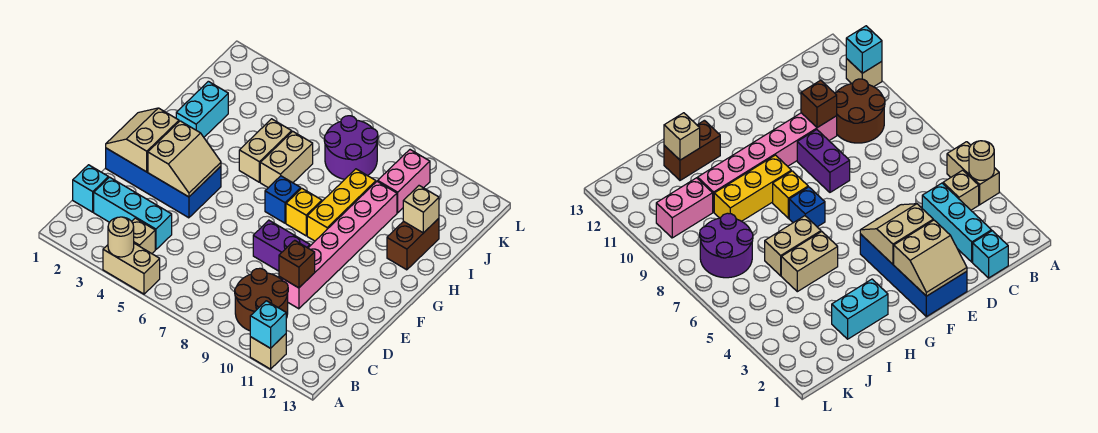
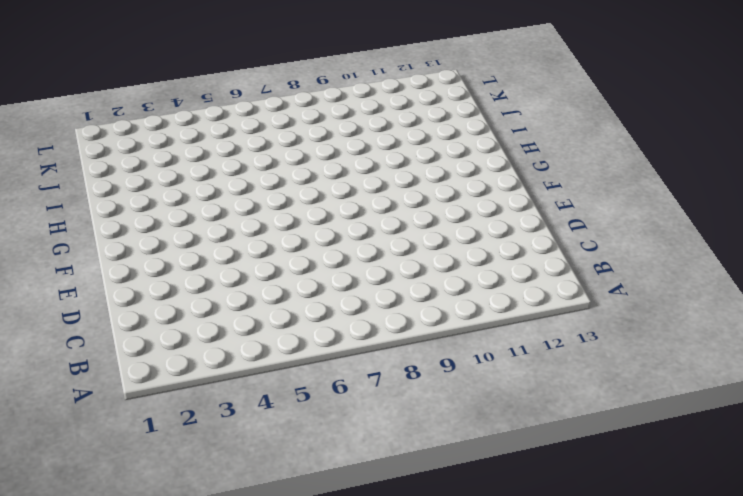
none -> tan 1x2 brick [103,243,160,294]
none -> tan 1x1 brick [250,334,286,369]
none -> tan 1x1 brick [132,218,155,254]

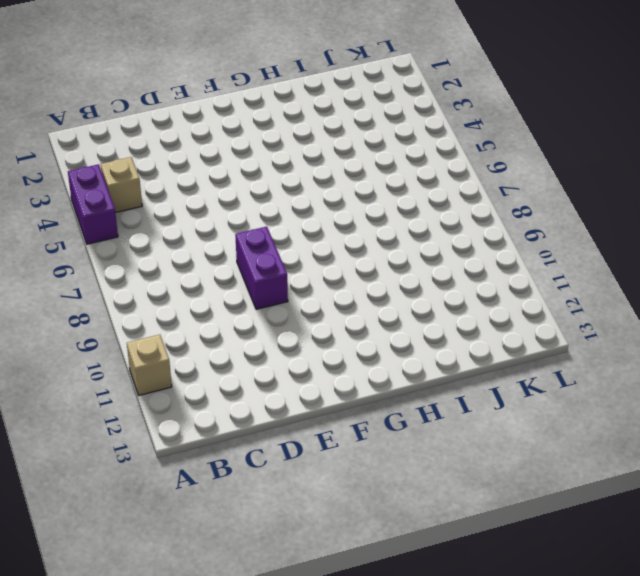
purple 1x2 brick [68,164,118,244] -> tan 1x2 brick [103,243,160,294]
none -> brown 2x2 round brick [235,268,288,331]
none -> cyan 1x1 brick [73,165,108,212]
none -> cyan 1x3 brick [94,177,172,250]

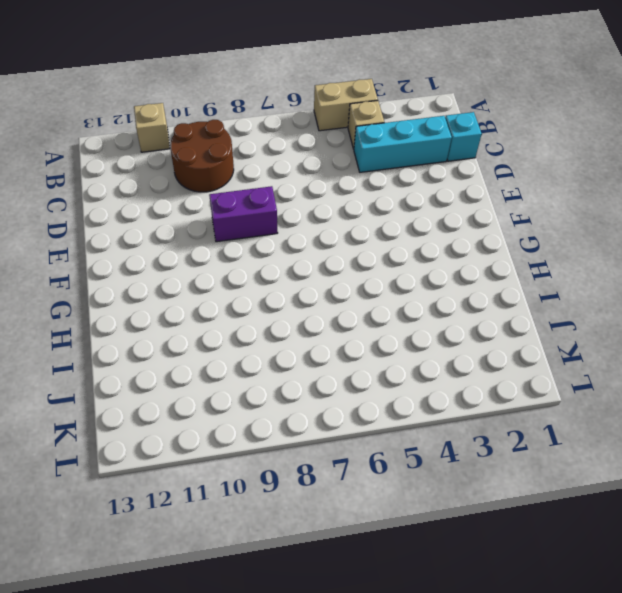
none -> pink 1x6 brick [279,181,397,309]
none -> blue 2x4 brick [106,148,221,218]
none -> blue 1x1 brick [265,176,301,223]

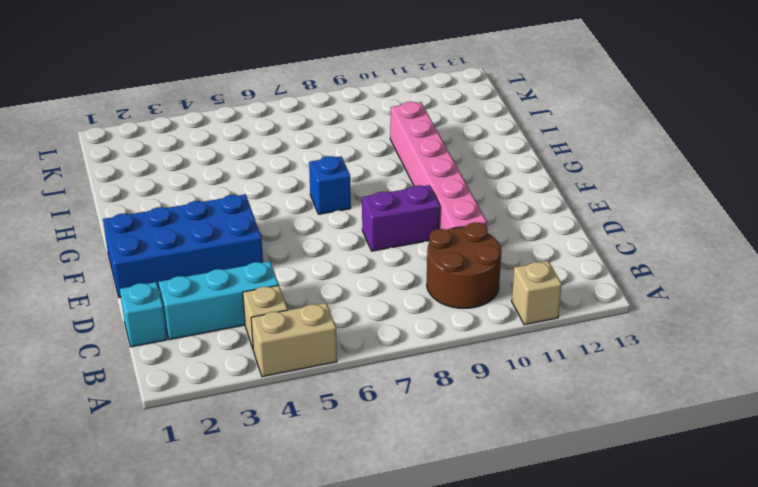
none -> yellow 1x1 brick [286,188,322,236]
none -> yellow 1x3 brick [307,169,376,241]
none -> cyan 1x2 brick [176,81,228,137]

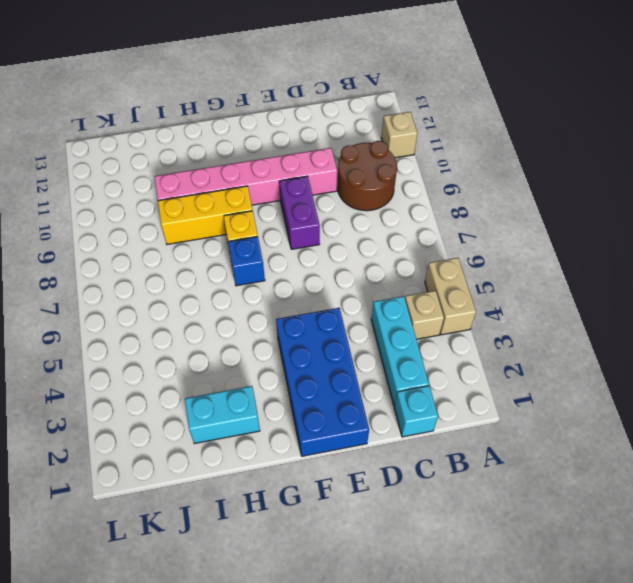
none -> tan 1x2 brick [239,119,292,182]
none -> tan 1x2 brick [260,131,313,188]
none -> brown 1x2 brick [387,218,439,270]

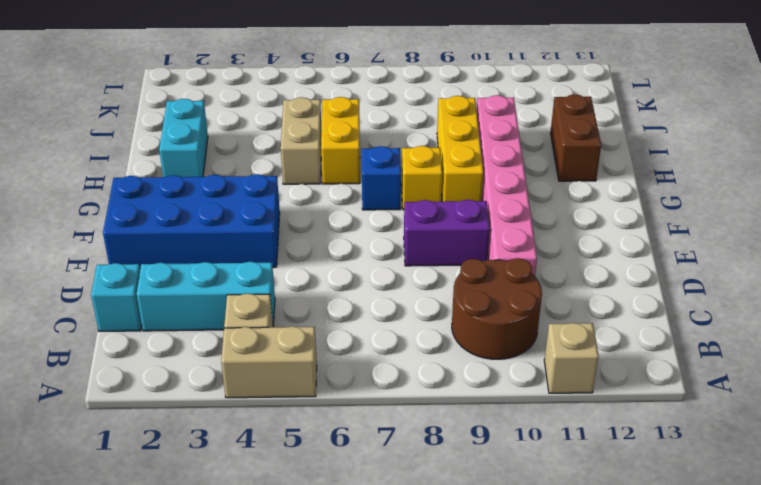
yellow 1x2 brick [321,97,360,184] -> tan 1x2 brick [260,131,313,188]
none -> purple 2x2 round brick [324,116,378,179]
none -> pink 1x2 brick [378,150,430,213]
none -> tan 1x1 round brick [108,217,134,257]

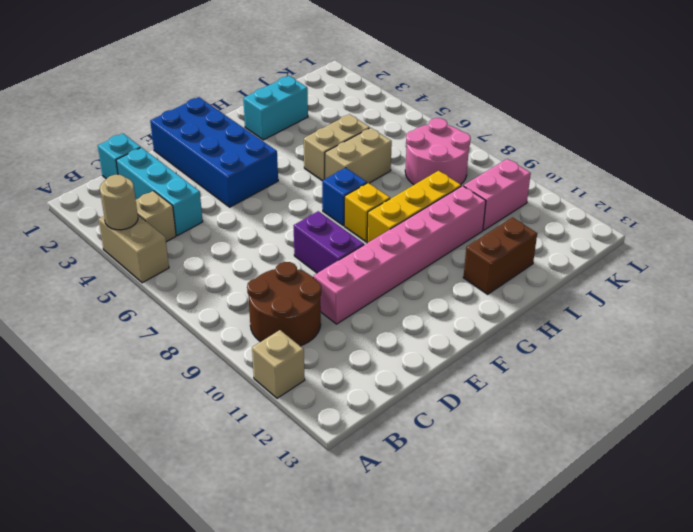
pink 2x2 round brick [405,118,471,185] -> purple 2x2 round brick [324,116,378,179]
none -> cyan 1x1 brick [250,301,286,348]
none -> brown 1x1 brick [279,240,315,288]
none -> tan 2x2 slope [106,108,179,172]

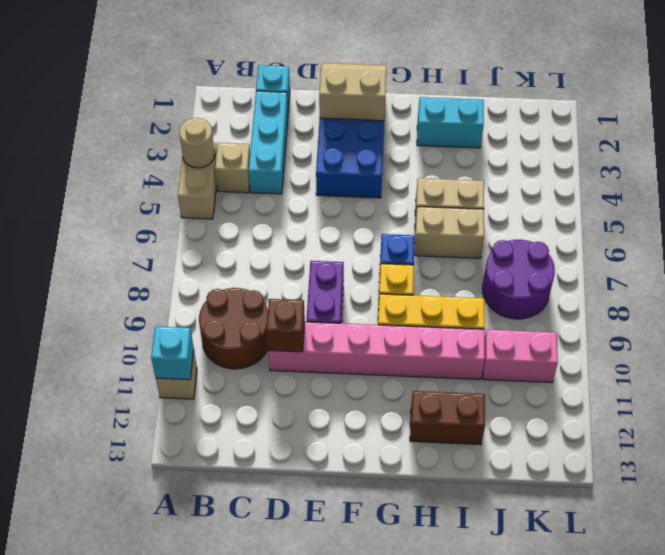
none -> tan 2x2 slope [148,121,221,197]
none -> tan 1x1 brick [403,186,439,233]

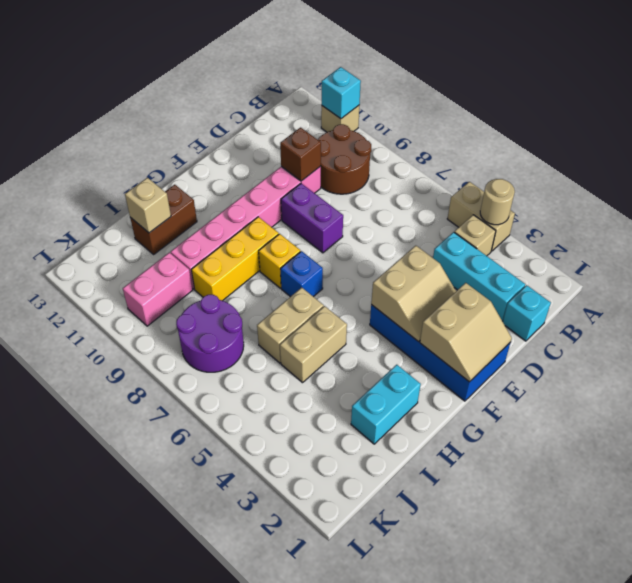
tan 2x2 slope [371,246,456,342] -> tan 2x2 slope turned to [148,121,221,197]

